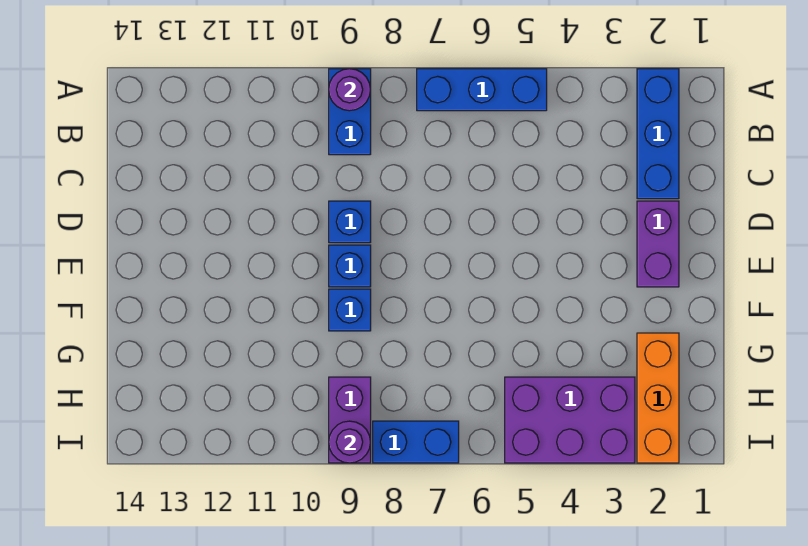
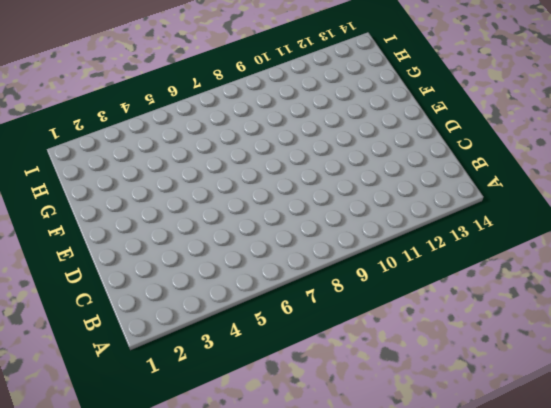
none -> blue 1x3 brick [637,69,679,199]
none -> blue 1x3 brick [417,69,547,111]
none -> blue 1x2 brick [329,69,371,155]

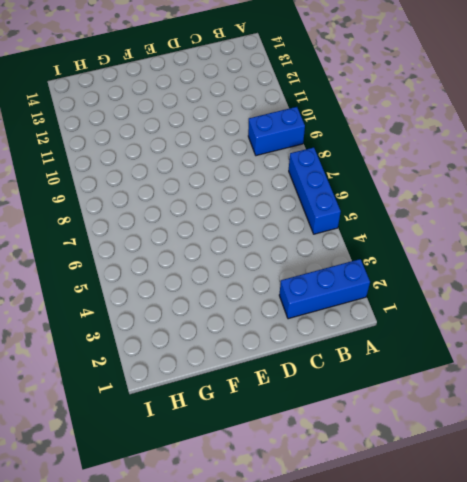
none -> purple 1x2 brick [637,201,679,287]
none -> blue 1x1 brick [329,201,371,243]
none -> blue 1x1 brick [329,245,371,287]

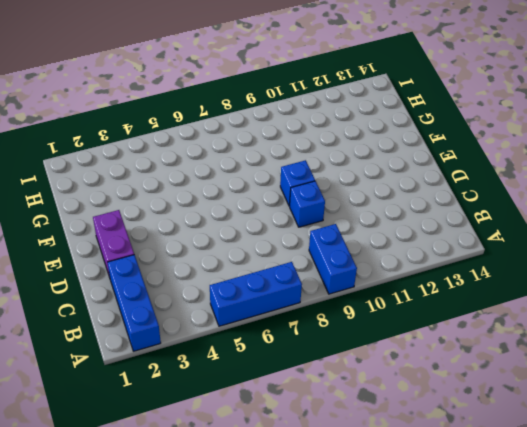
none -> blue 1x1 brick [329,289,371,331]
none -> orange 1x3 brick [637,333,679,463]
none -> purple 2x3 brick [505,377,635,463]

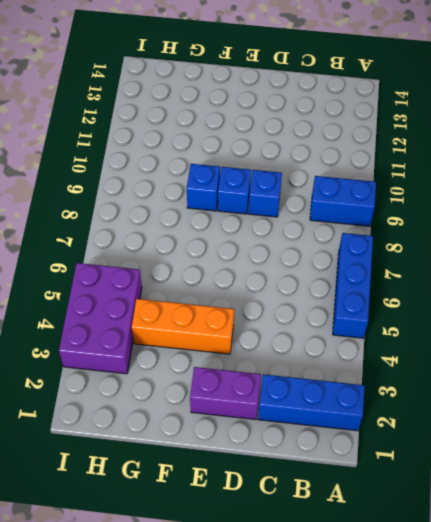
orange 1x3 brick [132,299,234,354] -> orange 1x3 brick moved to [637,333,679,463]
none -> purple 1x2 brick [329,377,371,463]
none -> blue 1x2 brick [373,421,459,463]
none -> purple 1x1 round brick [329,69,370,111]

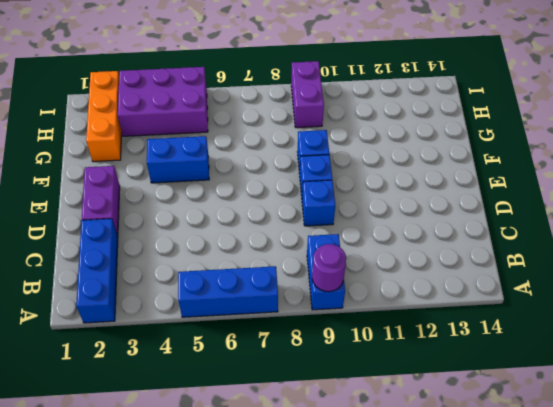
blue 1x2 brick [147,136,209,183] -> blue 1x2 brick moved to [373,421,459,463]
none -> purple 1x1 round brick [329,421,371,463]

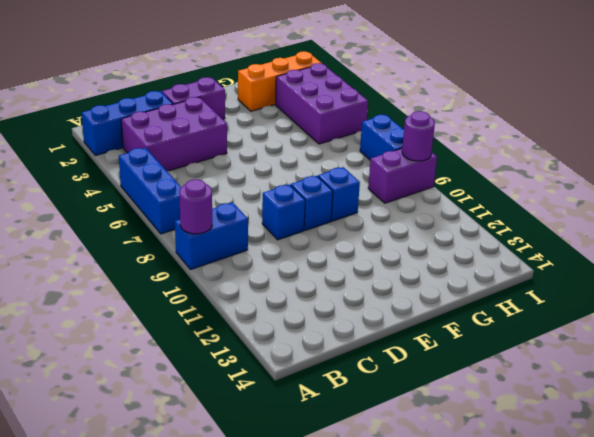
purple 2x3 brick [121,97,227,171] -> none

